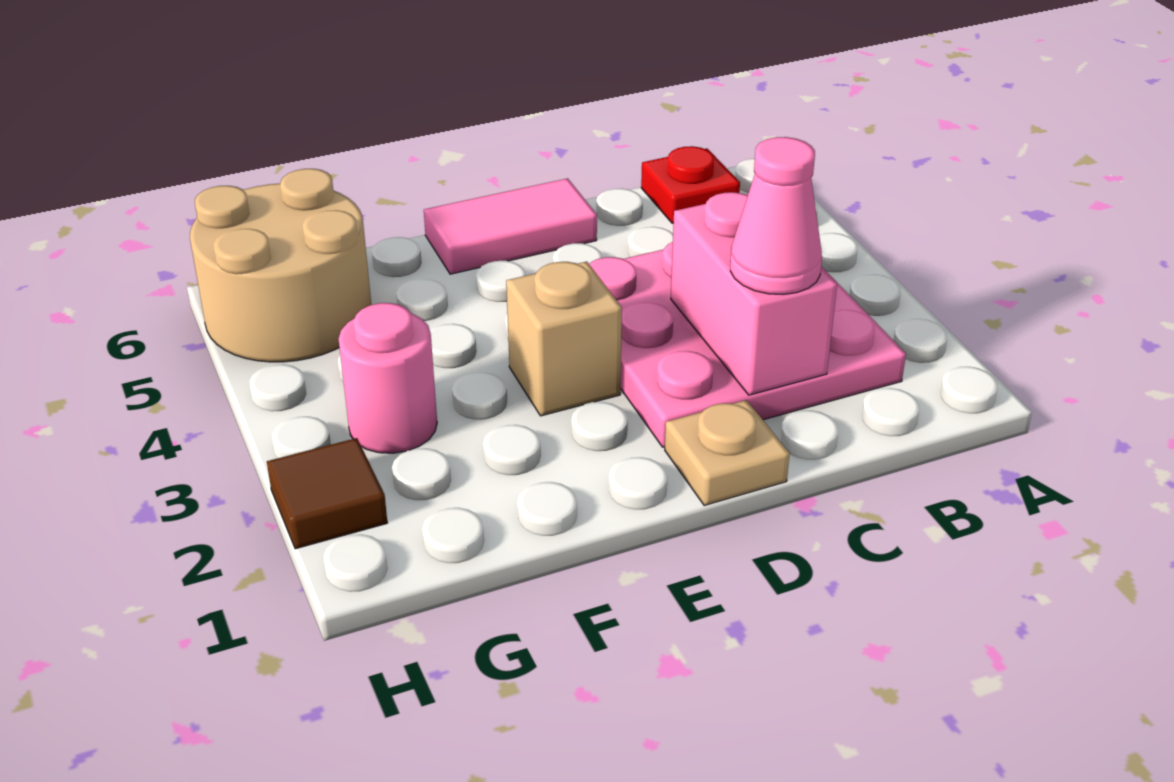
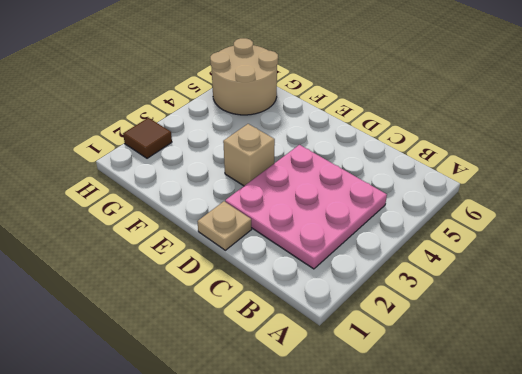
none -> red 1x1 plate [641,146,740,223]
none -> pink 1x2 tile [424,178,597,274]

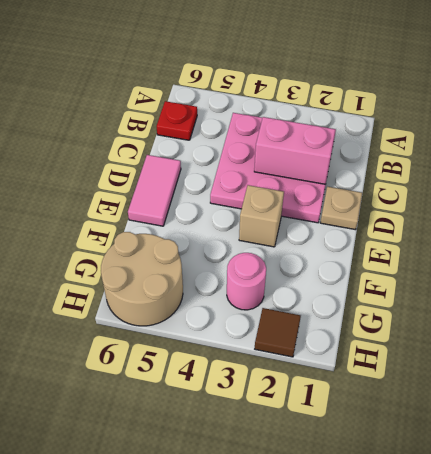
none -> pink 1x1 cone [730,137,822,294]

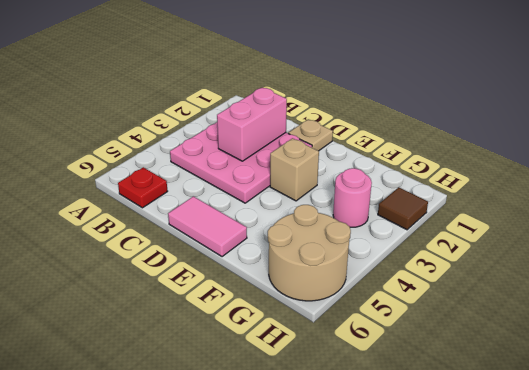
none -> pink 1x1 cone [730,137,822,294]

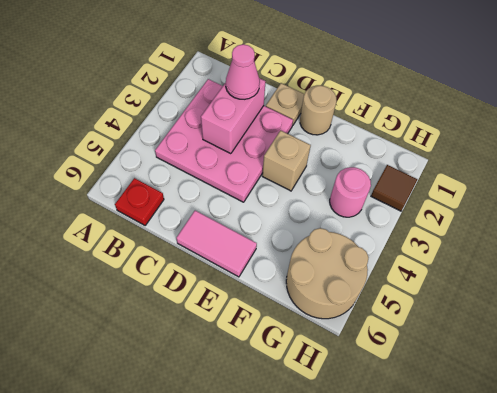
tan 1x1 round brick [300,85,337,135] -> none

